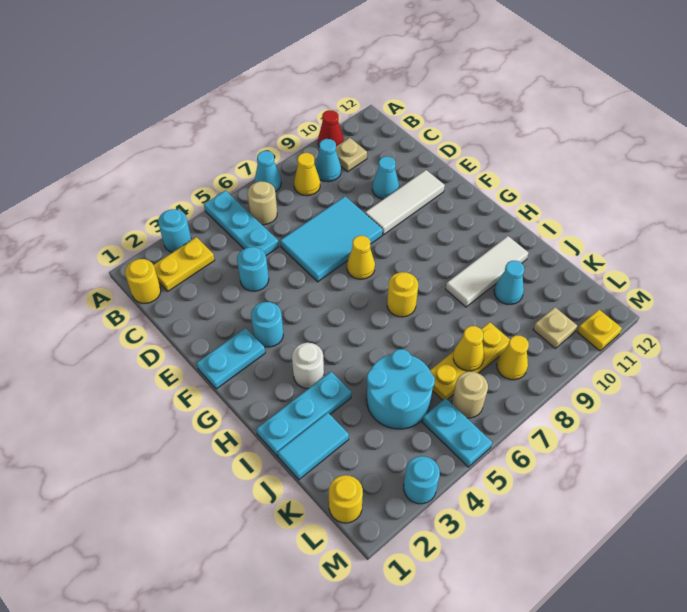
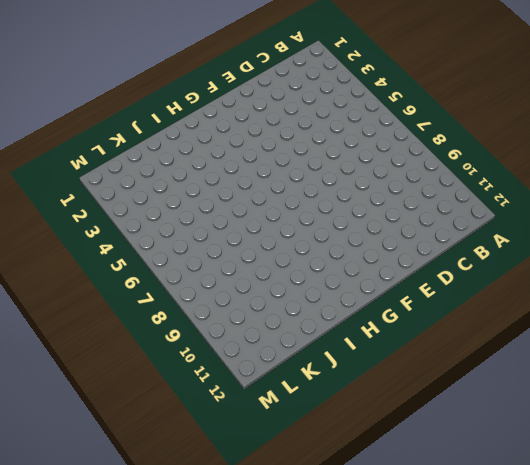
none -> cyan 1x1 round brick [158,209,191,252]
none -> cyan 1x3 plate [204,191,279,255]
none -> cyan 1x1 cone [255,151,281,192]
none -> red 1x1 cone [318,110,344,146]

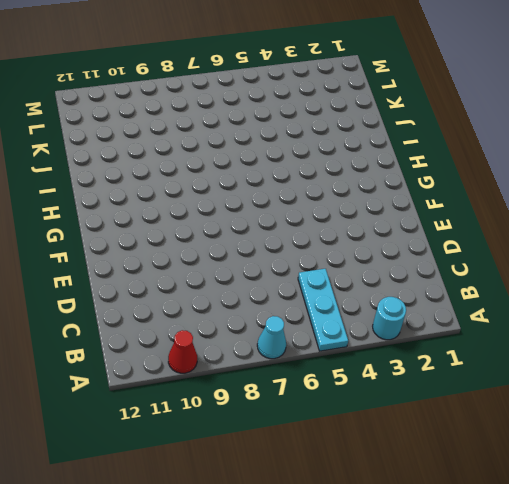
none -> yellow 1x1 round brick [125,259,161,303]
none -> yellow 1x2 plate [154,237,215,291]
none -> tan 1x1 round brick [247,181,277,225]
none -> yellow 1x1 cone [294,153,320,196]

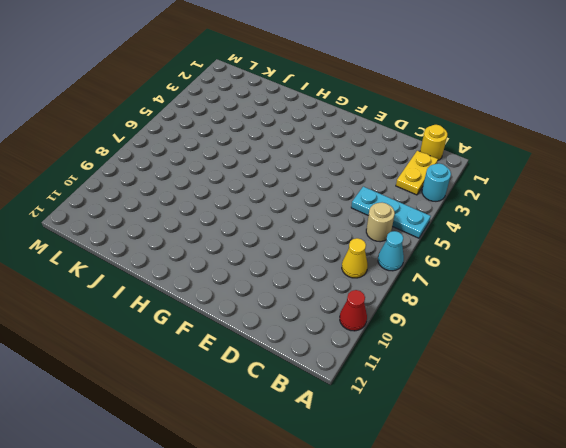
none -> cyan 1x1 cone [315,139,341,182]
none -> tan 1x1 plate [336,138,367,172]
none -> cyan 1x1 round brick [237,247,269,291]
none -> cyan 2x3 tile [280,196,383,282]

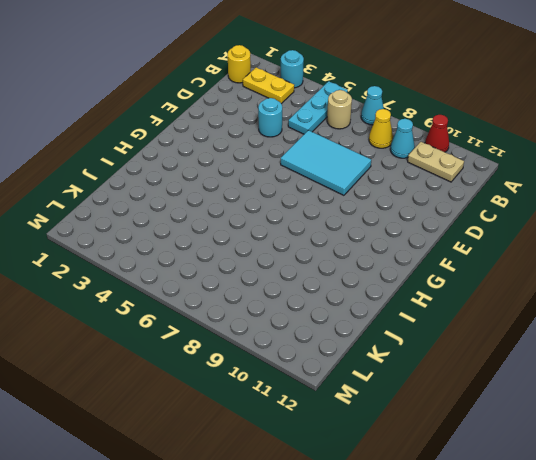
tan 1x2 plate [408,142,464,182] -> tan 1x1 plate [336,138,367,172]
none -> cyan 1x1 cone [372,156,399,199]
none -> white 1x3 tile [365,170,445,235]
none -> cyan 1x2 plate [197,328,265,389]
none -> cyan 1x1 round brick [251,302,283,347]

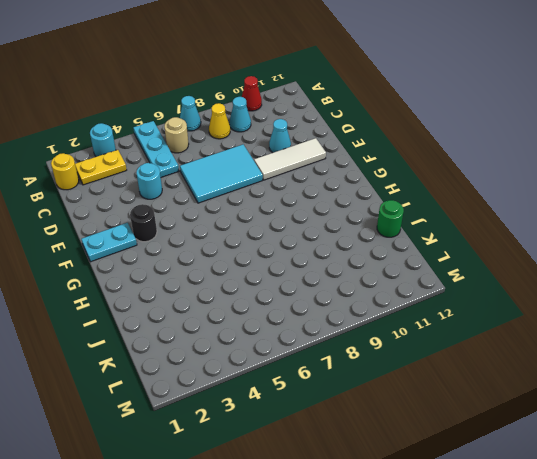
black 1x1 round brick [130,204,157,242] -> cyan 1x1 round brick [251,302,283,347]
green 1x1 round brick [377,200,404,237] -> none
none -> tan 1x1 plate [336,138,367,172]
none -> yellow 1x1 cone [347,236,375,279]
none -> white 1x1 round brick [292,343,324,389]
none -> yellow 1x1 round brick [387,272,418,317]

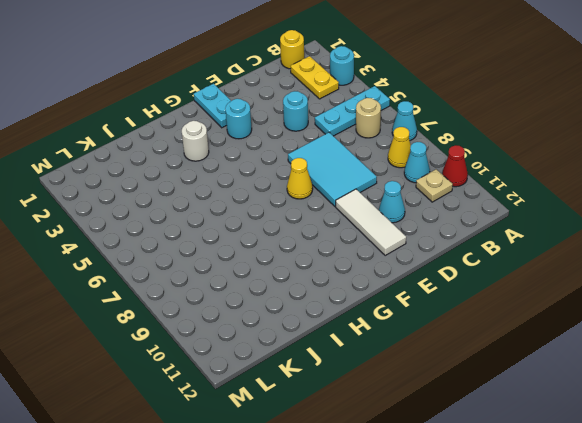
none -> yellow 1x1 round brick [387,272,418,317]
none -> cyan 1x3 plate [256,372,352,456]
none -> white 1x3 tile [446,236,528,307]
none -> cyan 1x2 tile [278,413,349,480]

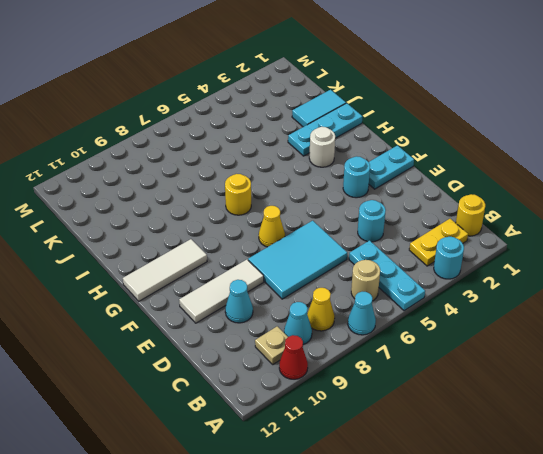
white 1x3 tile [123,239,207,301] -> white 1x3 tile moved to [446,236,528,307]
none -> cyan 2x2 round brick [367,349,435,429]
none -> cyan 1x1 cone [494,261,524,304]
none -> yellow 1x3 plate [430,322,510,400]
none -> yellow 1x1 round brick [329,475,363,523]

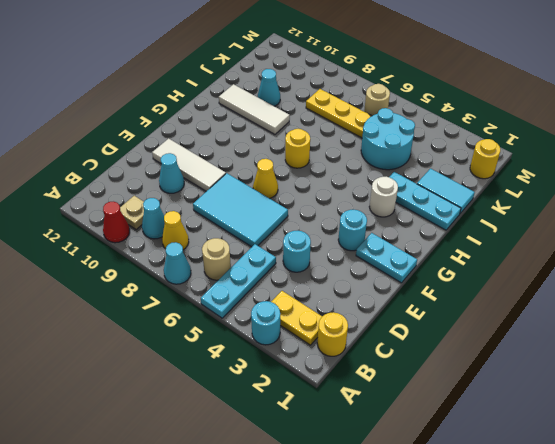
none -> cyan 1x2 plate [422,398,492,467]
none -> yellow 1x1 cone [497,335,529,380]
none -> tan 1x1 plate [533,307,577,348]
none -> cyan 1x1 round brick [404,456,440,504]

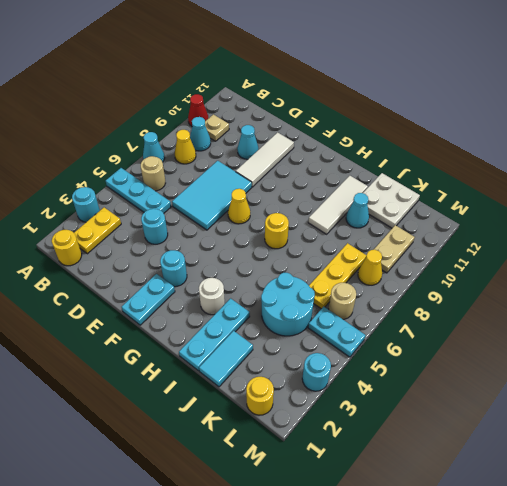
white 2x2 plate [363,173,420,228] -> none
tan 1x2 plate [374,225,414,273] -> tan 1x1 plate [533,307,577,348]
none -> yellow 1x1 plate [577,310,622,351]
none -> yellow 1x1 cone [453,326,484,371]

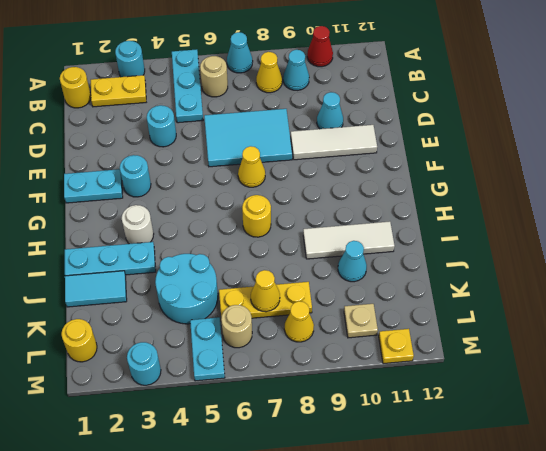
none -> tan 1x1 plate [336,138,367,172]

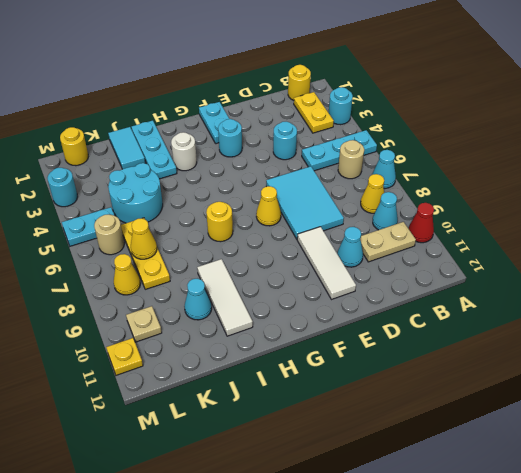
tan 1x2 plate [360,222,416,262] -> tan 1x1 plate [336,138,367,172]

